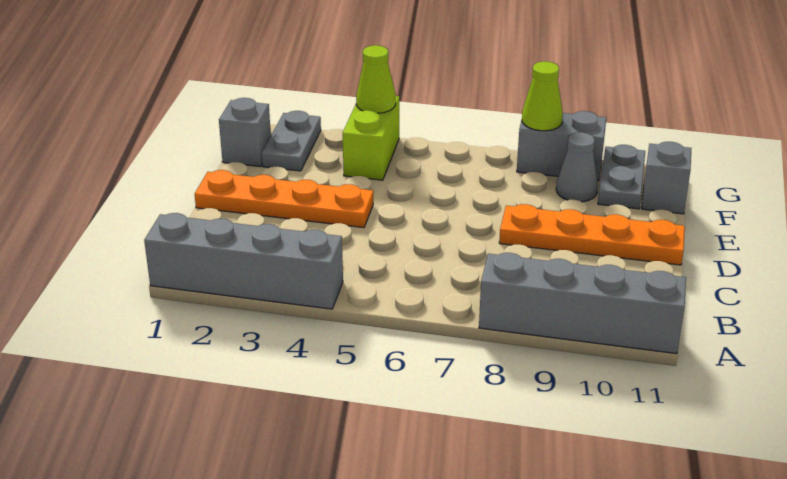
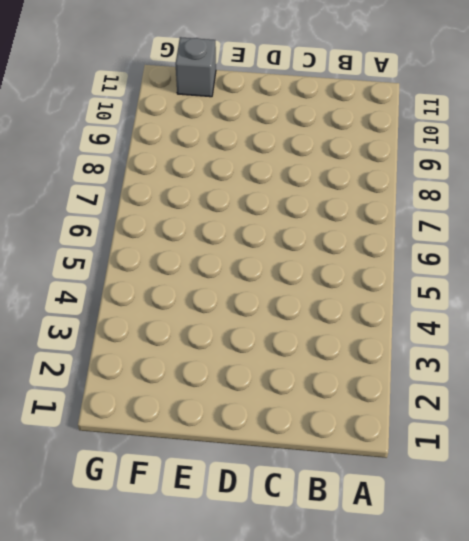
none -> grey 1x4 brick [144,213,343,309]
none -> grey 1x4 brick [479,253,686,354]
none -> orange 1x4 plate [195,170,373,228]

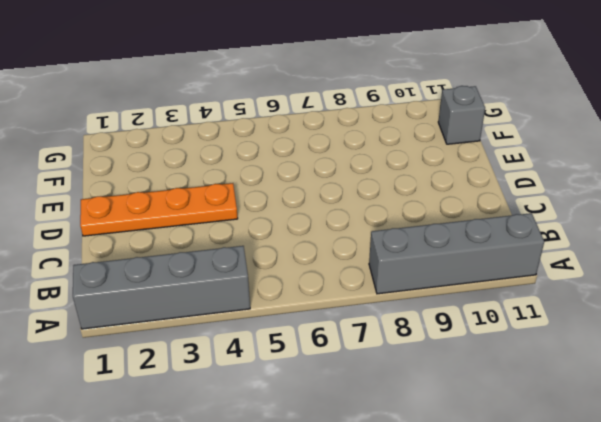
none -> orange 1x4 plate [499,204,685,265]
none -> grey 1x1 brick [219,98,271,166]
none -> grey 1x2 plate [262,111,321,171]

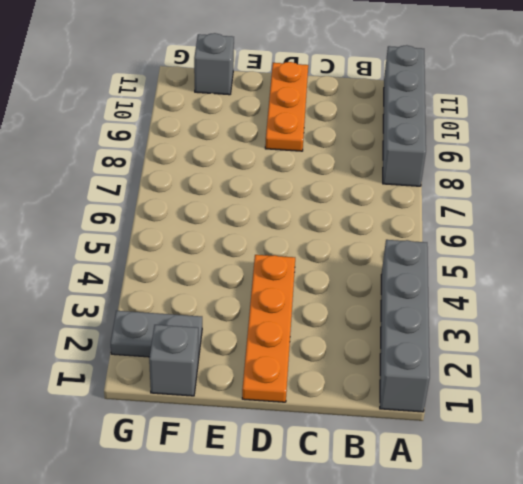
orange 1x3 plate [265,62,308,151] -> orange 1x4 plate [499,204,685,265]
none -> lime 1x2 brick [343,96,399,180]
none -> grey 1x1 cone [556,132,598,202]
none -> grey 1x2 plate [598,145,645,209]

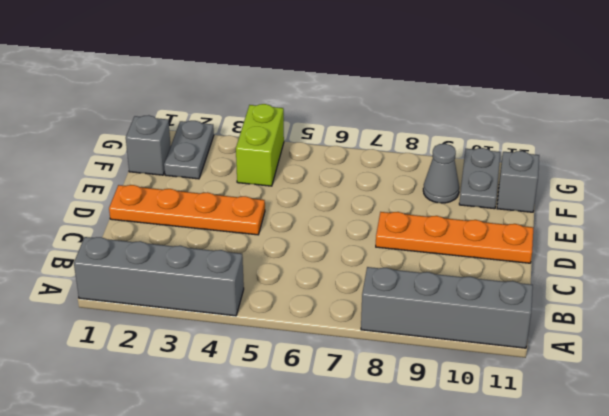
none -> grey 1x2 brick [517,111,606,181]
none -> lime 1x1 cone [356,45,396,113]
none -> lime 1x1 cone [522,61,563,131]

